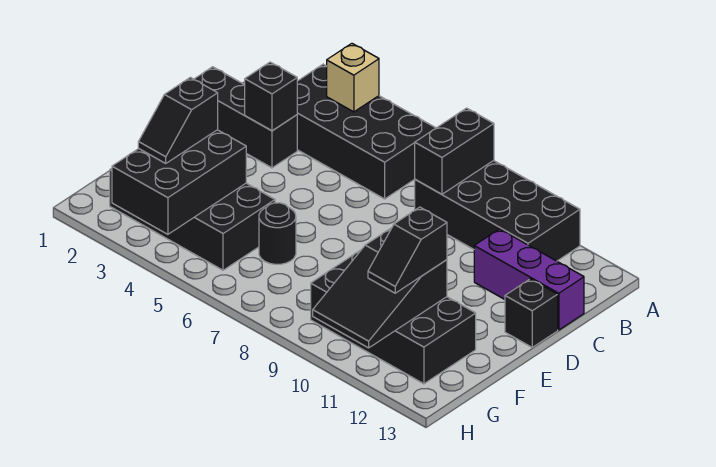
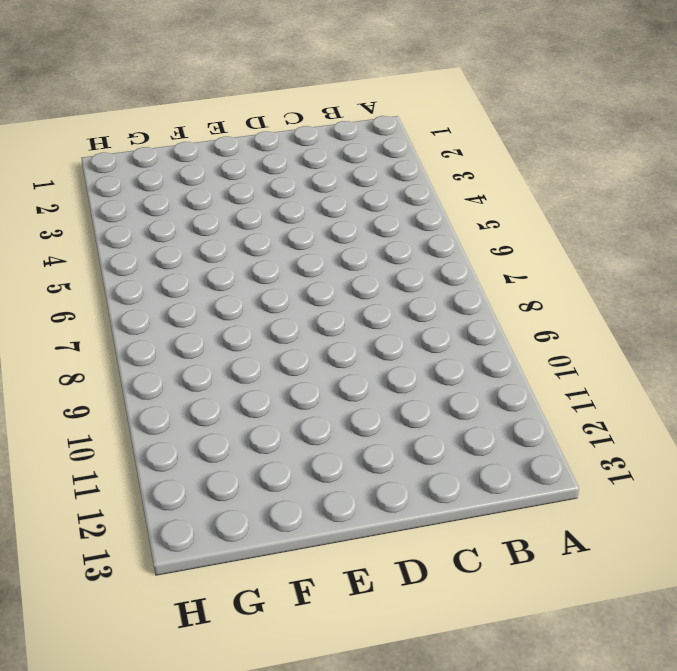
none -> black 2x4 brick [297,64,436,199]
none -> black 2x4 brick [415,161,580,261]
none -> black 1x3 brick [194,67,297,168]

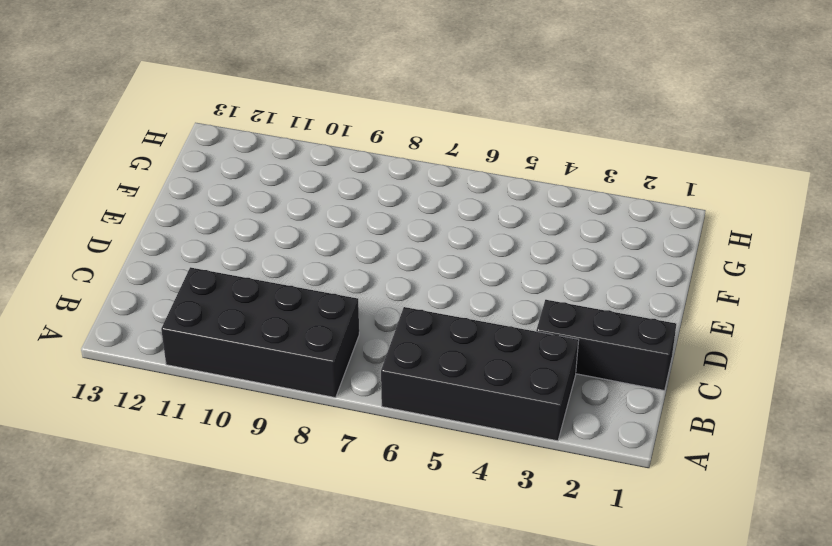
none -> purple 1x3 brick [474,229,584,330]
none -> black 1x1 brick [505,279,558,347]
none -> black 2x4 brick [110,169,275,270]

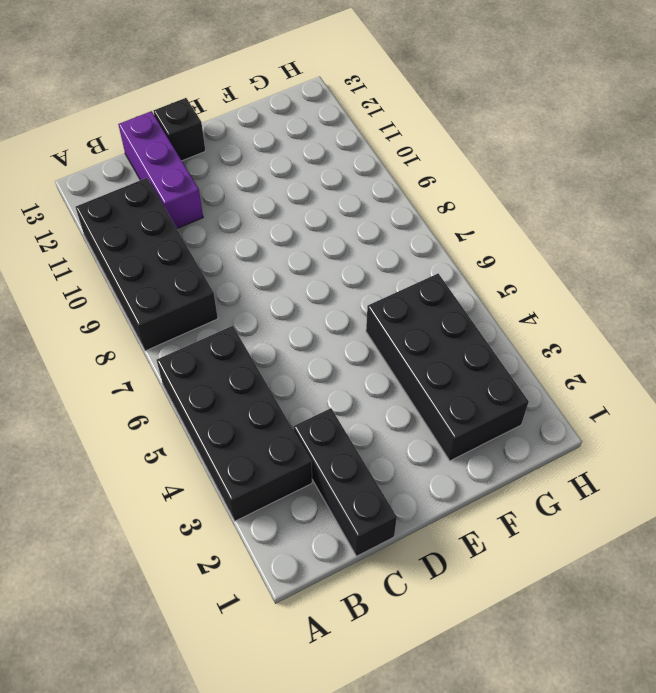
none -> black 1x1 round brick [259,203,296,264]
none -> black 2x4 brick [311,250,476,384]
none -> tan 1x1 brick [327,43,379,112]

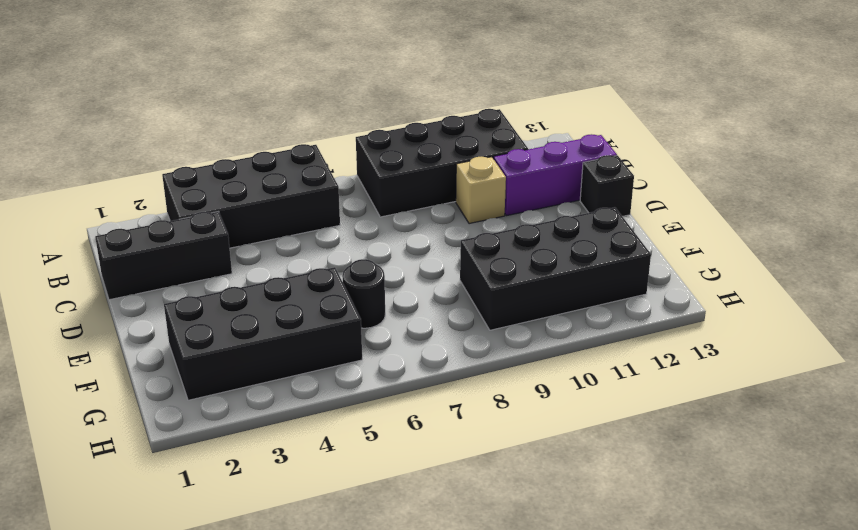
tan 1x1 brick [456,157,506,224] -> tan 1x1 brick moved to [327,43,379,112]
none -> black 1x2 brick [415,108,494,194]
none -> black 1x1 brick [245,62,297,131]
none -> black 2x3 brick [112,130,246,234]

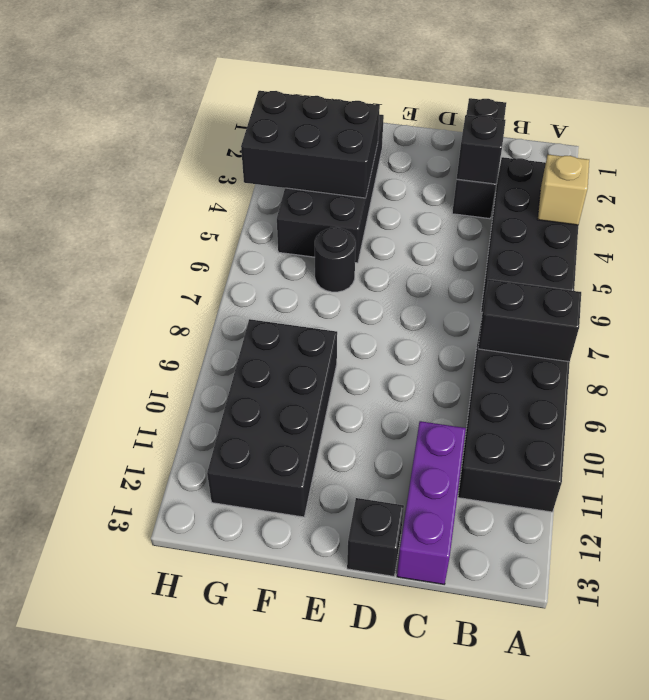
none -> black 2x3 slope [313,228,447,348]
none -> black 1x2 slope [138,77,218,163]
none -> black 1x2 slope [368,207,447,293]

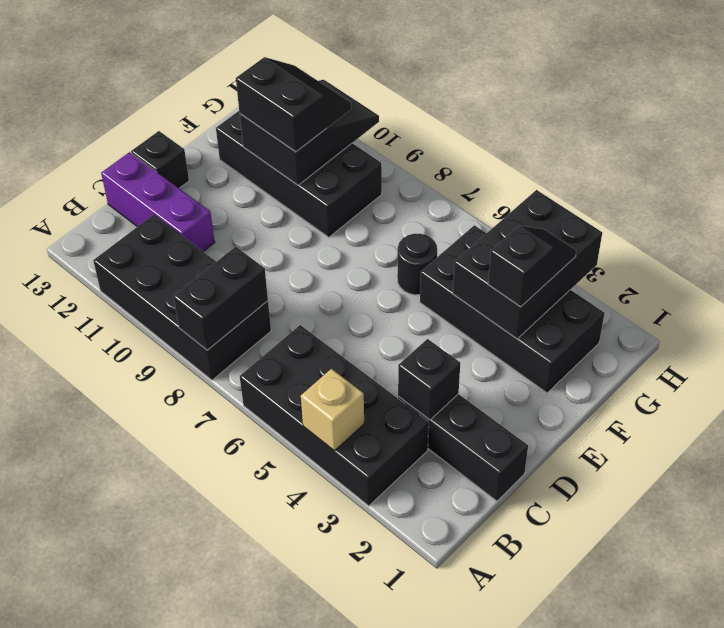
black 2x2 slope [236,57,351,152] -> black 1x2 slope [368,207,447,293]

